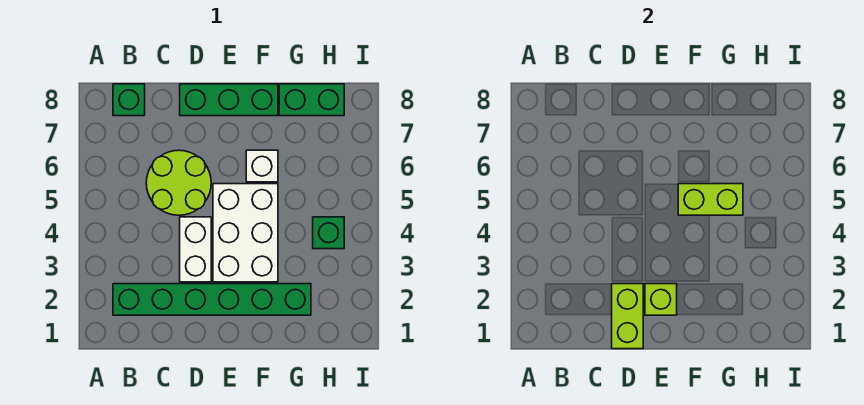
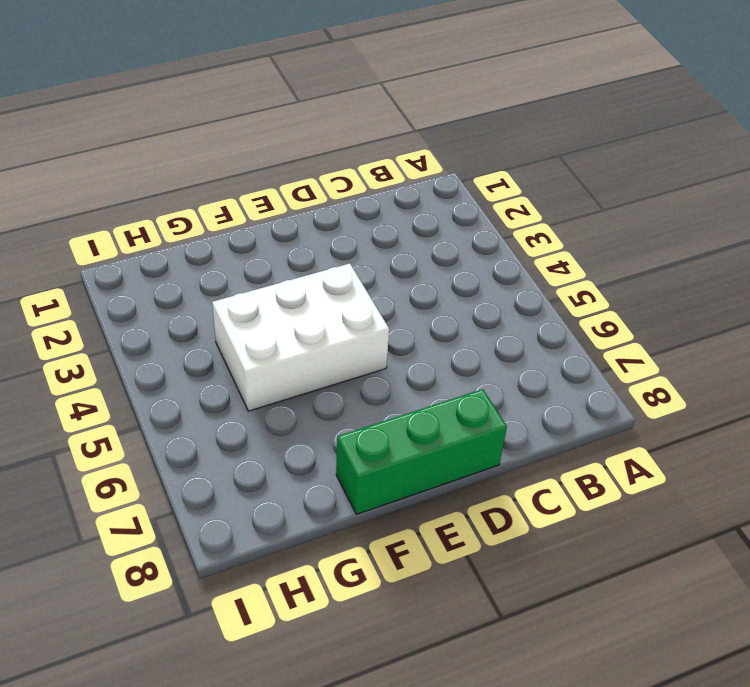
white 2x3 brick [212,264,389,411] -> white 2x3 brick turned to [213,184,278,282]
none -> green 1x6 brick [113,284,311,315]
none -> green 1x1 brick [113,84,145,116]
none -> lime 2x2 round brick [146,150,211,215]

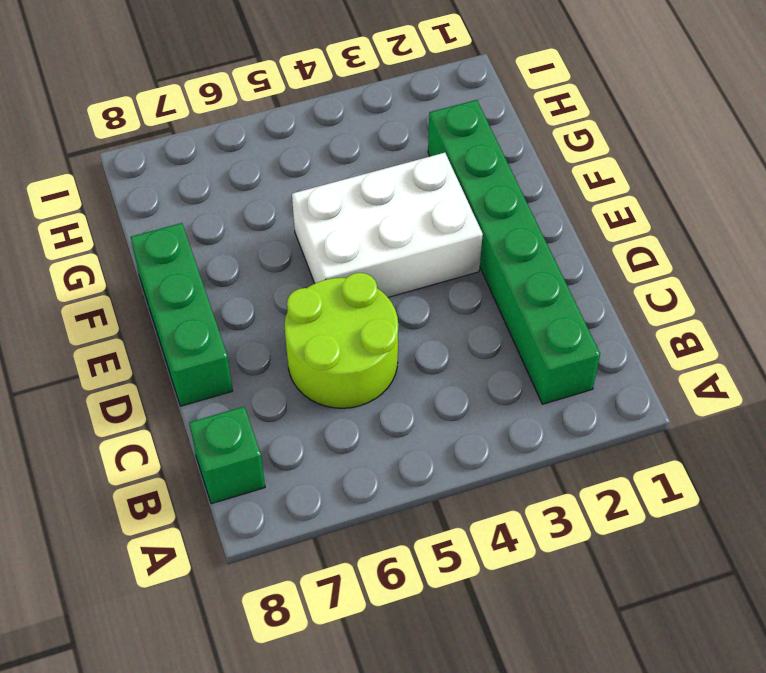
none -> white 1x2 brick [180,217,211,282]
none -> white 1x1 brick [246,150,278,182]
none -> green 1x2 brick [279,84,344,116]

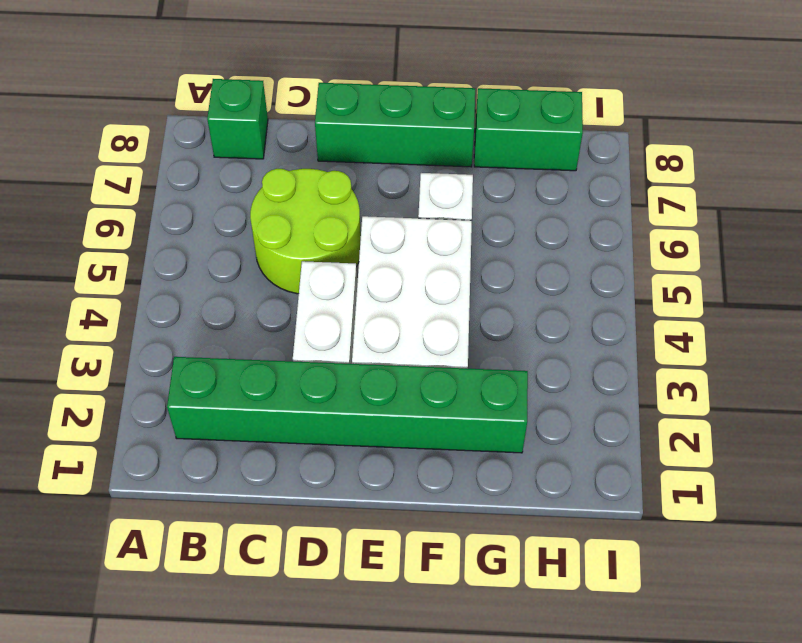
none -> green 1x1 brick [313,217,344,249]
none -> lime 1x2 brick [612,284,643,349]
none -> lime 1x1 brick [645,284,677,315]

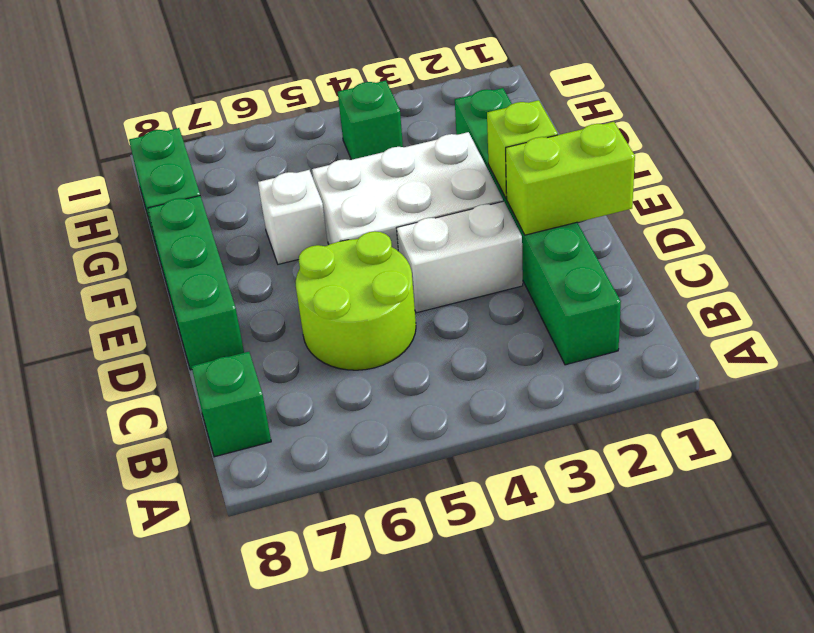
none -> lime 1x2 brick [678,184,743,215]

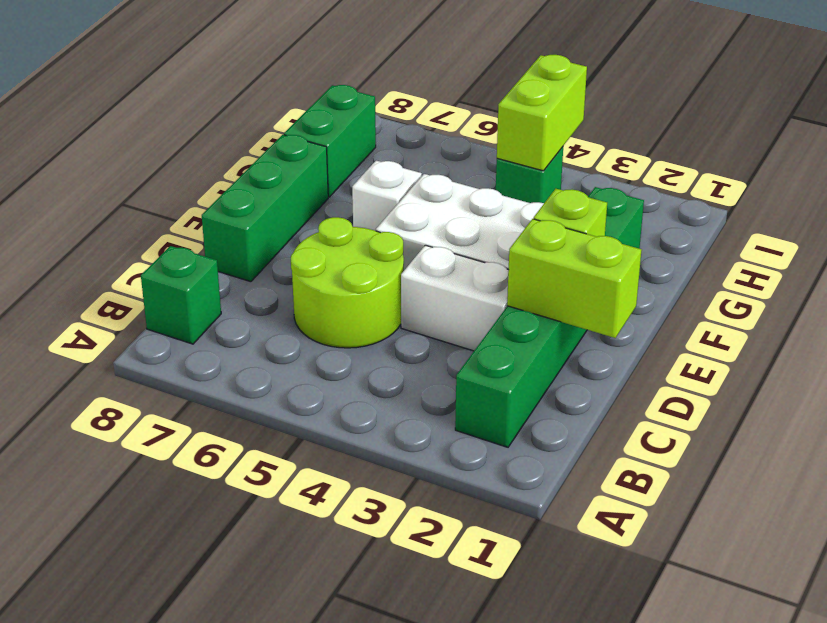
lime 1x2 brick [497,55,587,171] -> lime 1x2 brick moved to [678,184,743,215]

